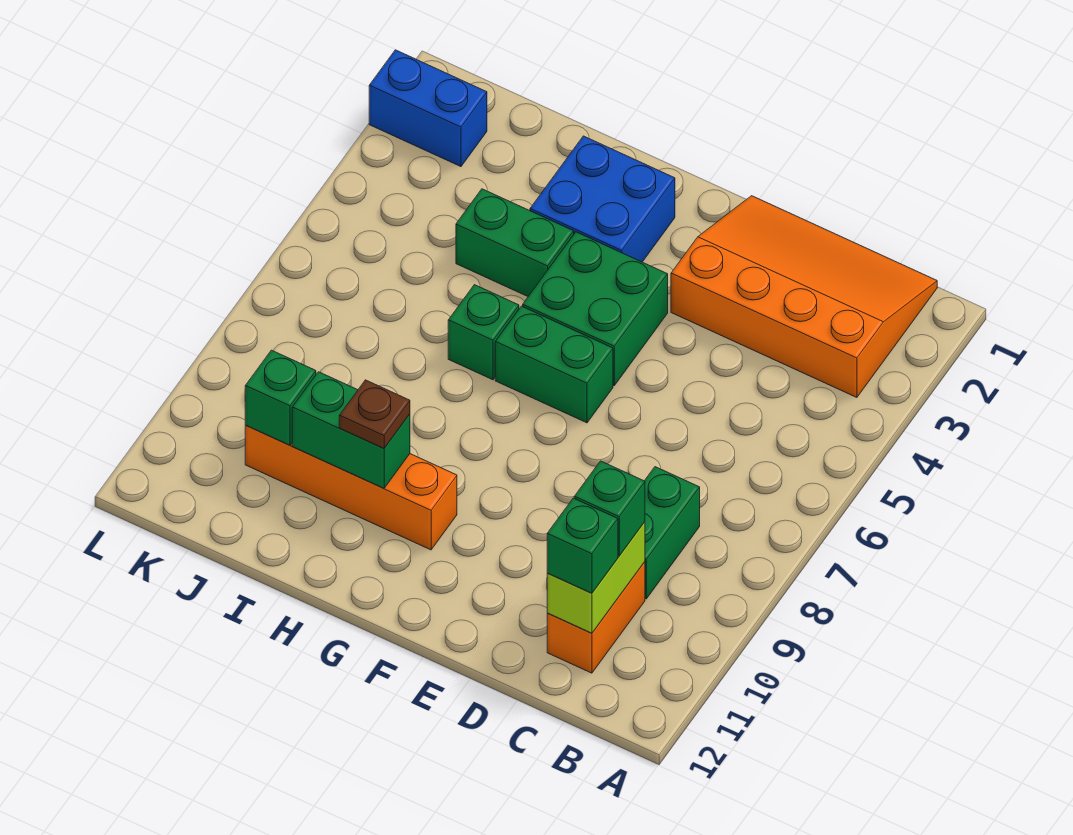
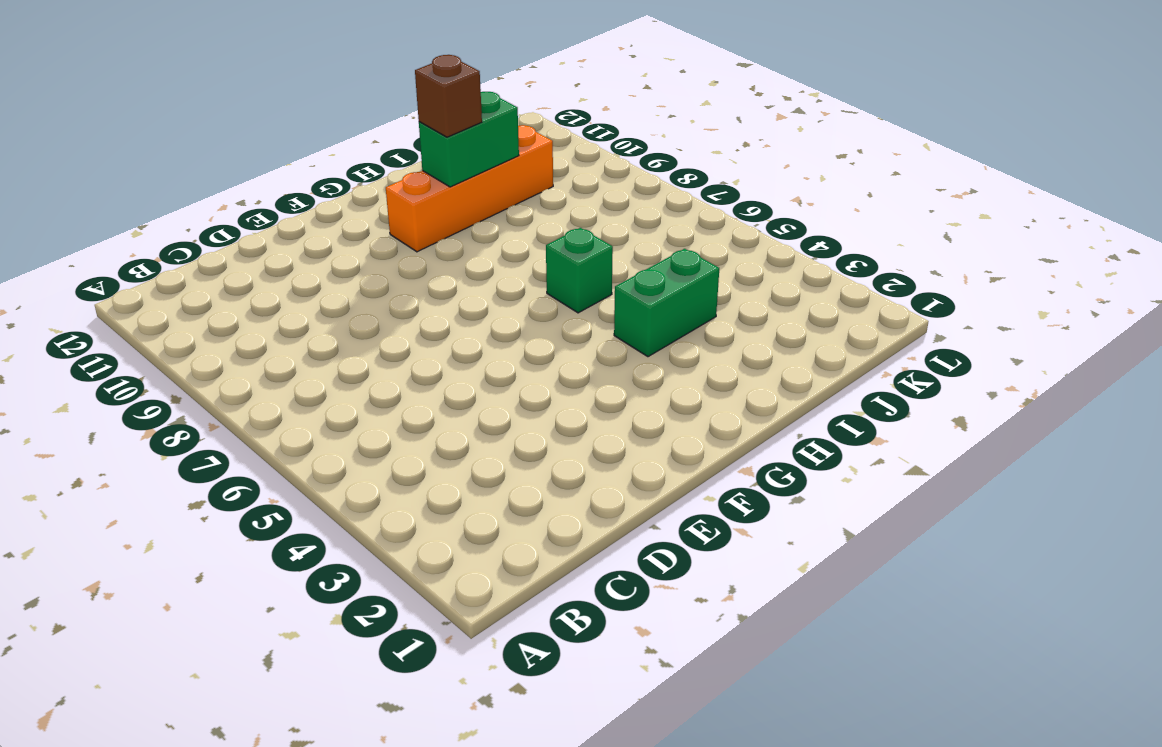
brown 1x1 brick [415,55,482,137] -> brown 1x1 plate [339,380,410,448]
none -> orange 3x4 slope [671,196,937,397]
none -> green 1x2 brick [645,467,700,599]
none -> orange 1x2 brick [547,562,645,673]

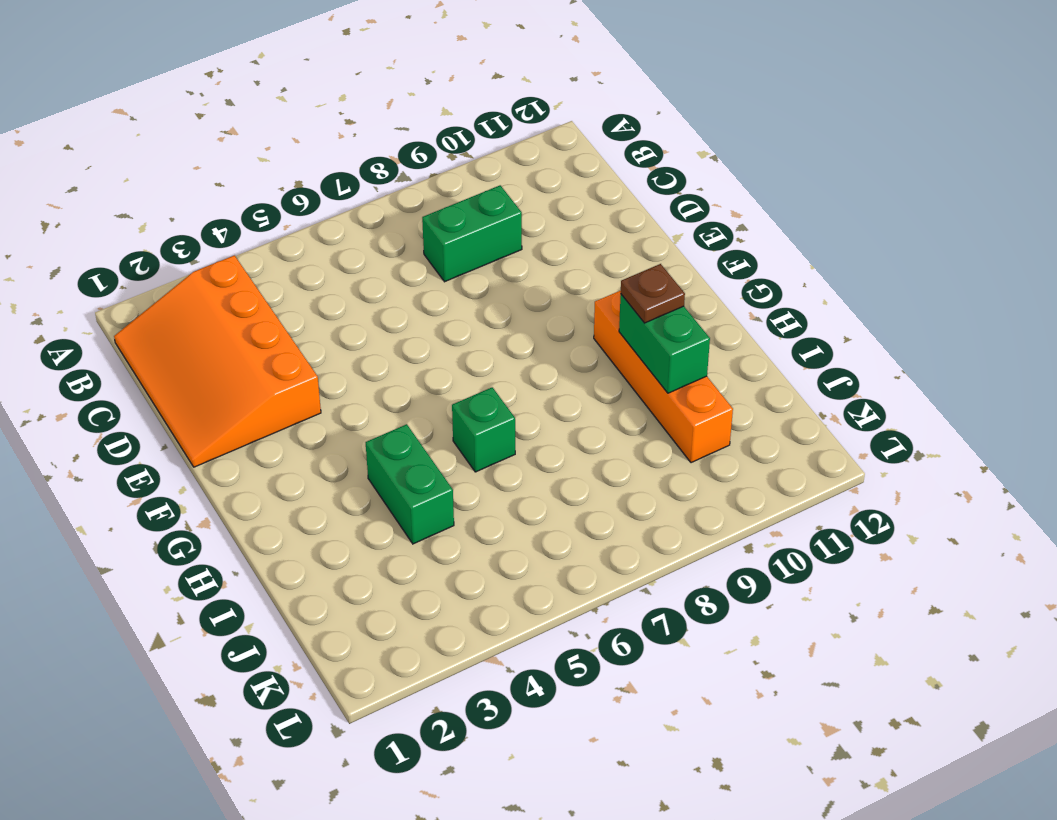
none -> orange 1x2 brick [547,562,645,673]
none -> green 2x2 brick [523,232,668,385]
none -> green 1x2 brick [495,306,613,423]

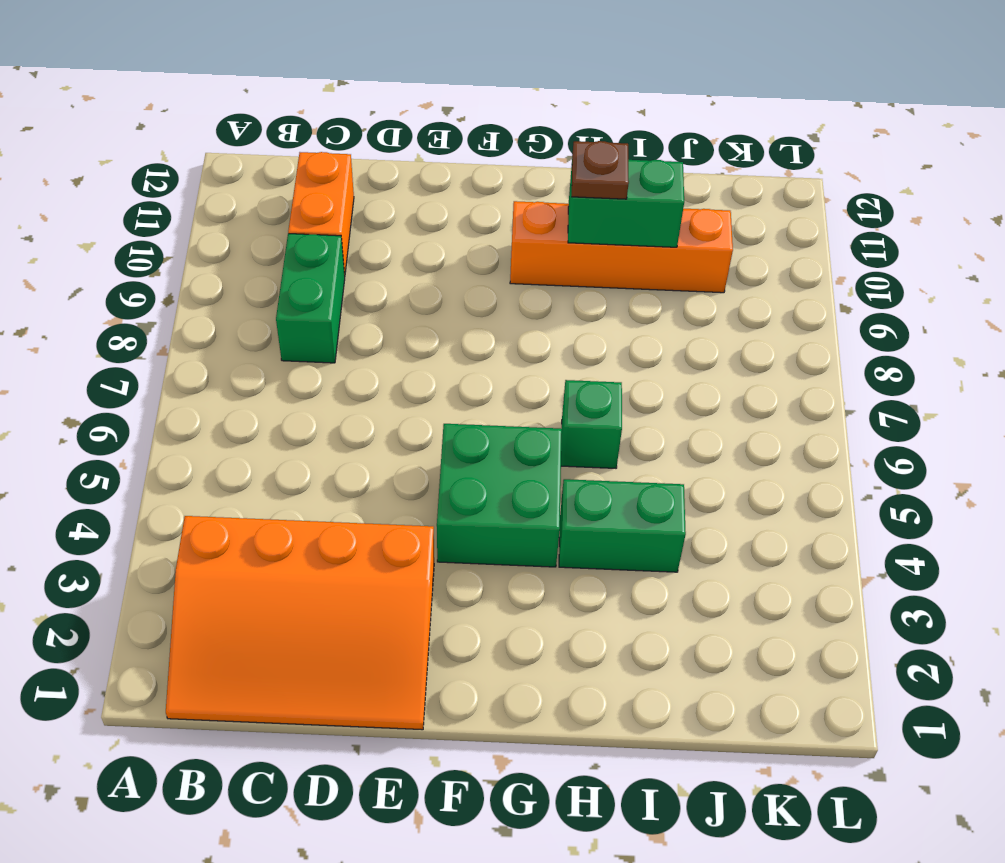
none -> green 1x2 brick [495,306,613,423]
none -> blue 2x2 brick [530,136,675,262]
none -> blue 1x2 brick [369,50,487,167]

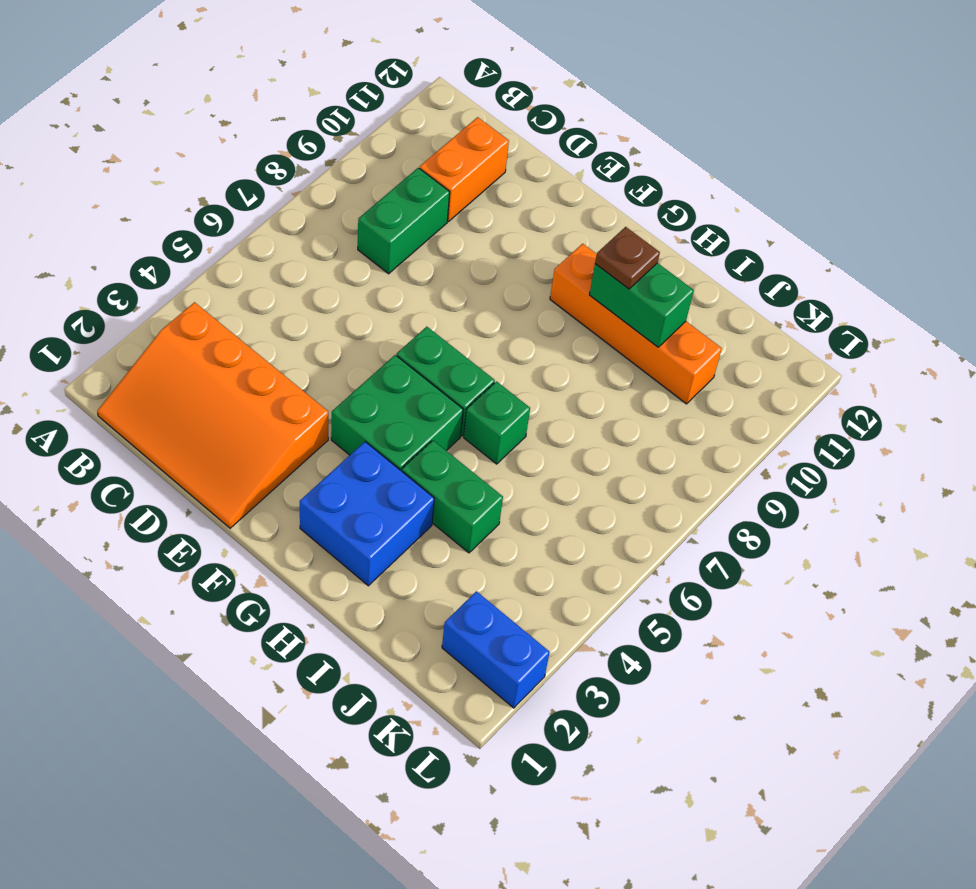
none -> lime 1x2 brick [547,522,645,633]
none -> green 1x1 brick [245,350,316,445]
none -> green 1x1 brick [574,461,645,556]

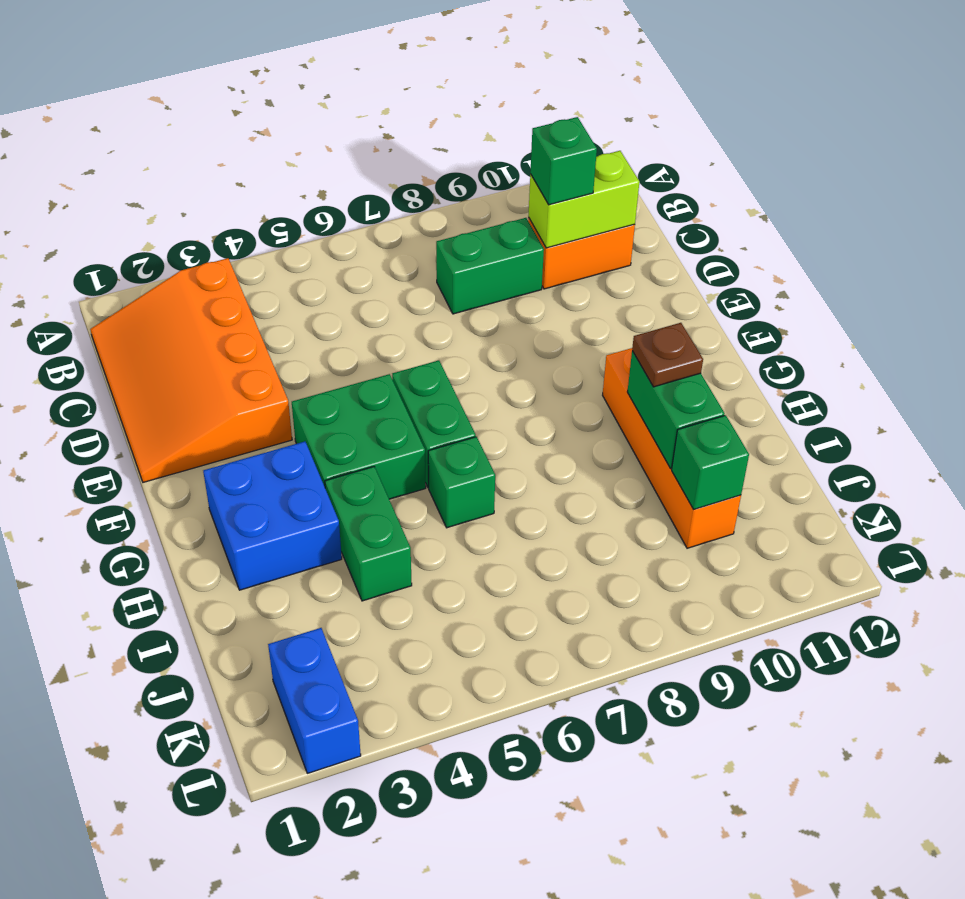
none -> green 1x1 brick [547,498,618,593]

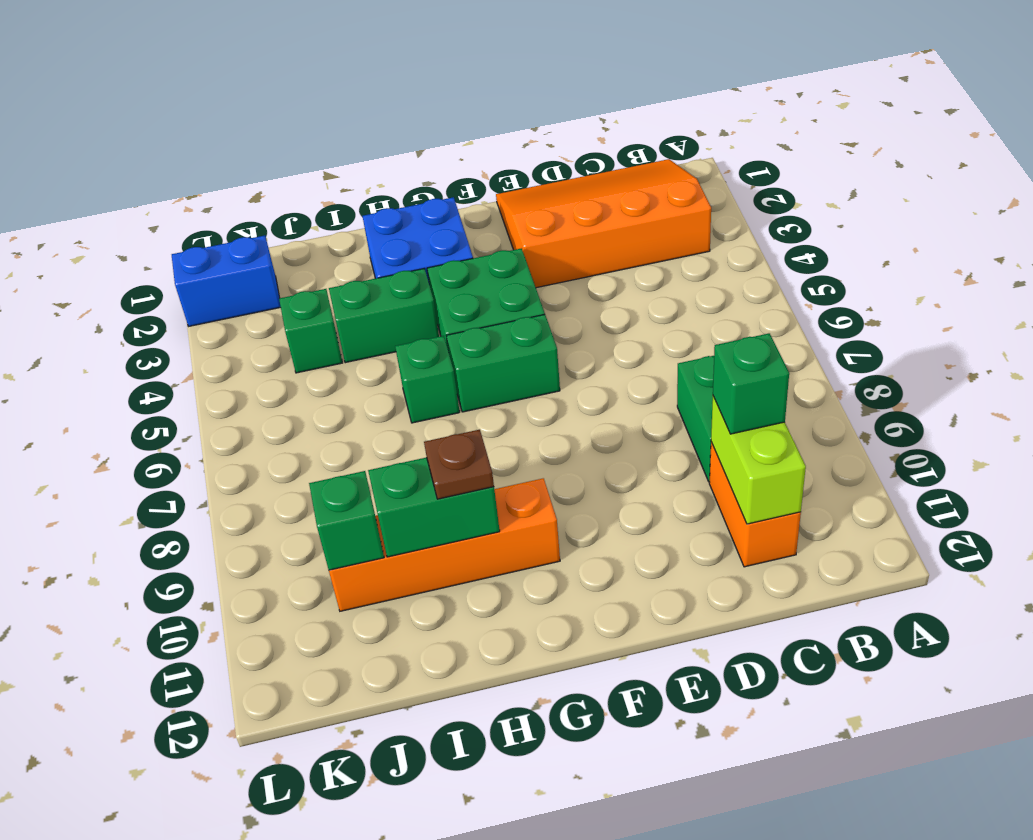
green 1x1 brick [279,289,342,373] -> green 1x1 brick moved to [547,498,618,593]

